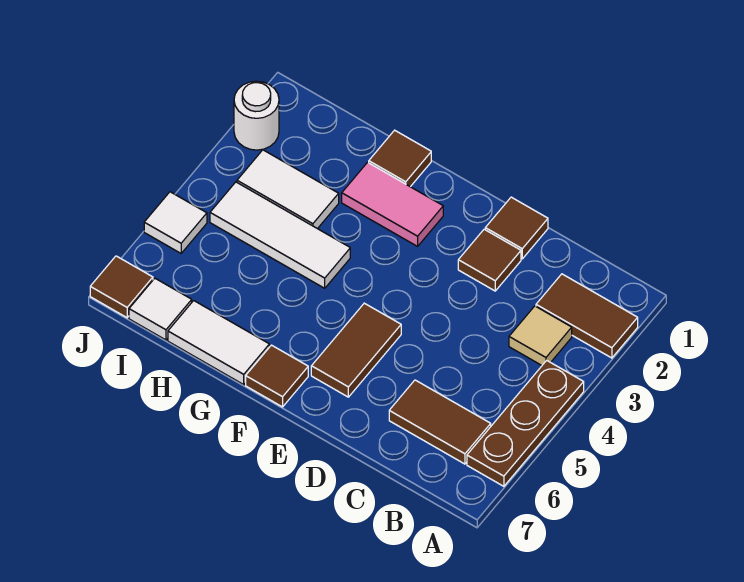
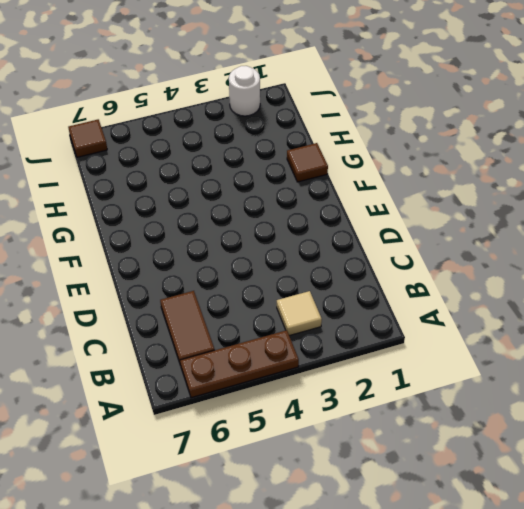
none -> brown 1x2 tile [536,274,638,358]
none -> brown 1x1 tile [485,197,548,259]
none -> brown 1x1 tile [458,229,521,291]

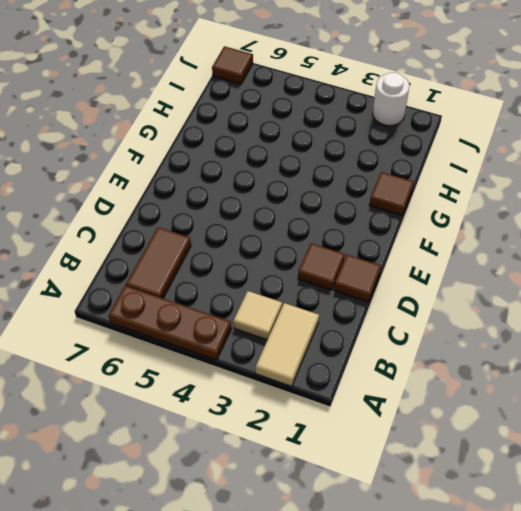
tan 1x2 tile [256,303,319,386] -> brown 1x2 tile [536,274,638,358]
none -> brown 1x2 tile [311,303,401,397]
none -> pink 1x2 tile [342,162,443,246]
none -> brown 1x1 tile [246,345,308,407]

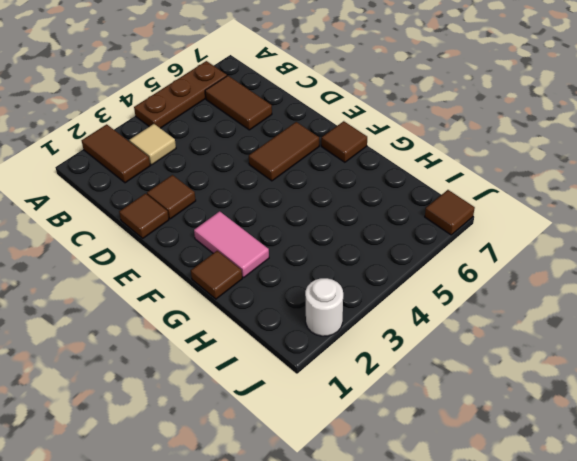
none -> white 1x3 tile [210,182,350,288]
none -> white 1x2 tile [168,301,269,385]
none -> white 1x2 tile [237,150,339,229]

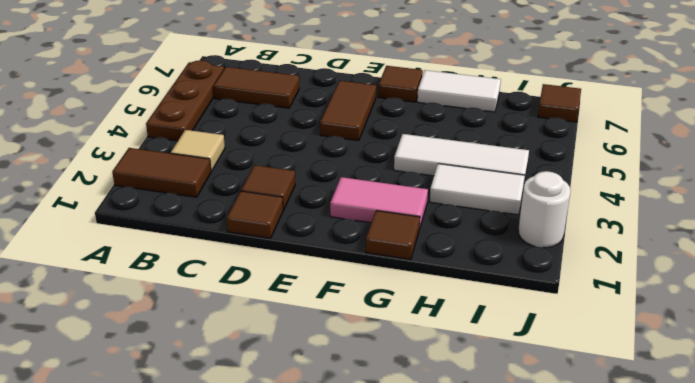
none -> white 1x1 tile [129,278,192,340]
none -> white 1x1 tile [144,192,207,253]

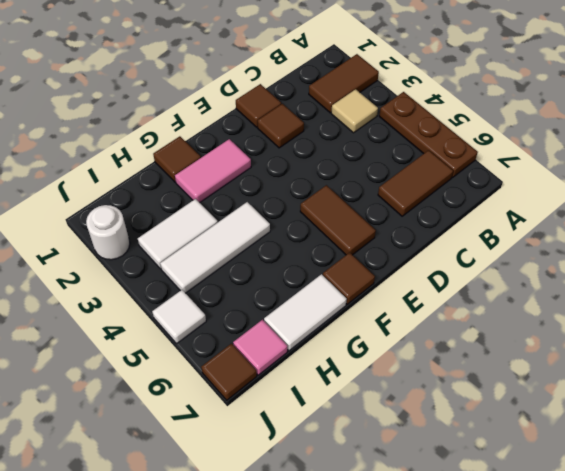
pink 1x1 tile [233,320,287,375] -> white 1x1 tile [129,278,192,340]

